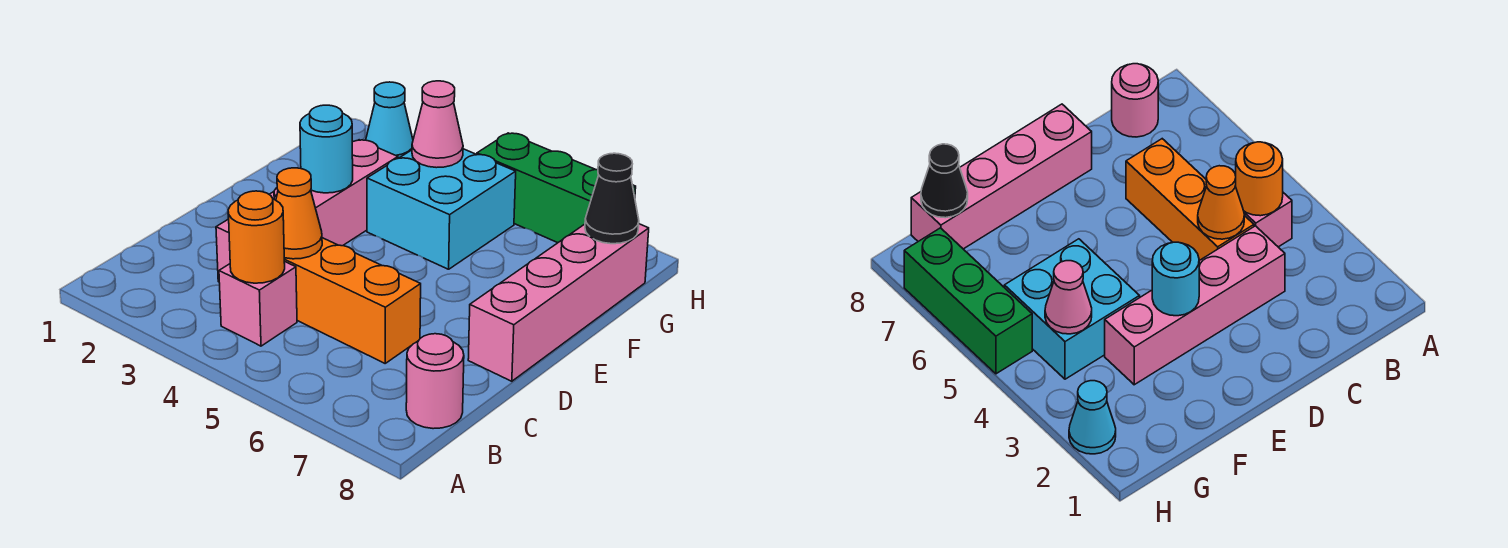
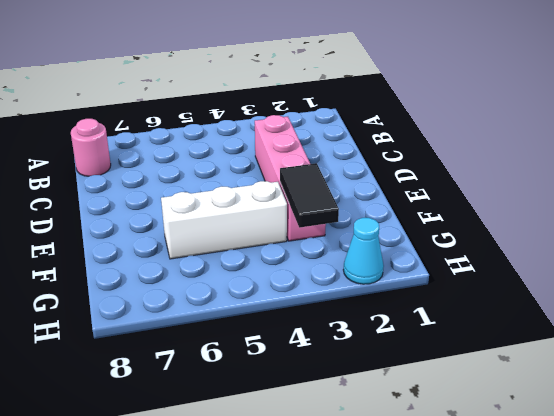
black 1x2 tile [280,163,339,228] -> none
white 1x3 brick [161,181,287,259] -> cyan 2x2 brick [367,149,516,269]
none -> pink 1x1 brick [219,261,297,346]
none -> orange 1x3 brick [284,238,421,363]
none -> pink 1x4 brick [468,224,649,381]

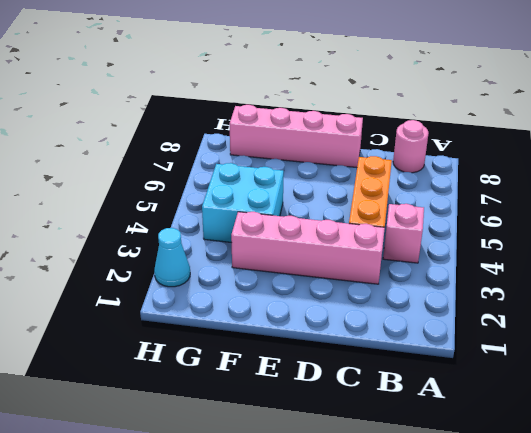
none -> green 1x3 brick [477,133,636,243]
none -> orange 1x1 round brick [228,191,285,283]
none -> orange 1x1 cone [276,168,322,259]

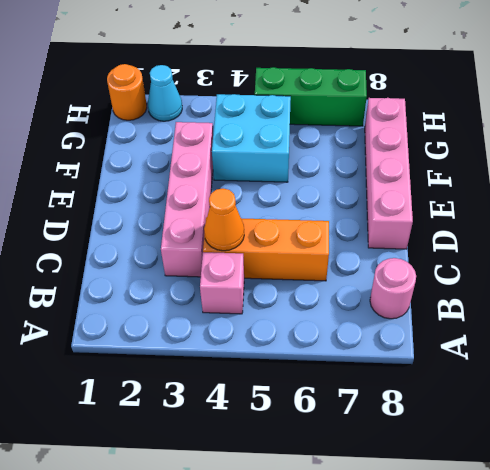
orange 1x1 round brick [107,64,147,120] -> orange 1x1 round brick moved to [228,191,285,283]
none -> cyan 1x1 round brick [300,105,353,193]
none -> pink 1x1 cone [412,81,463,168]
none -> black 1x1 cone [585,153,639,244]

